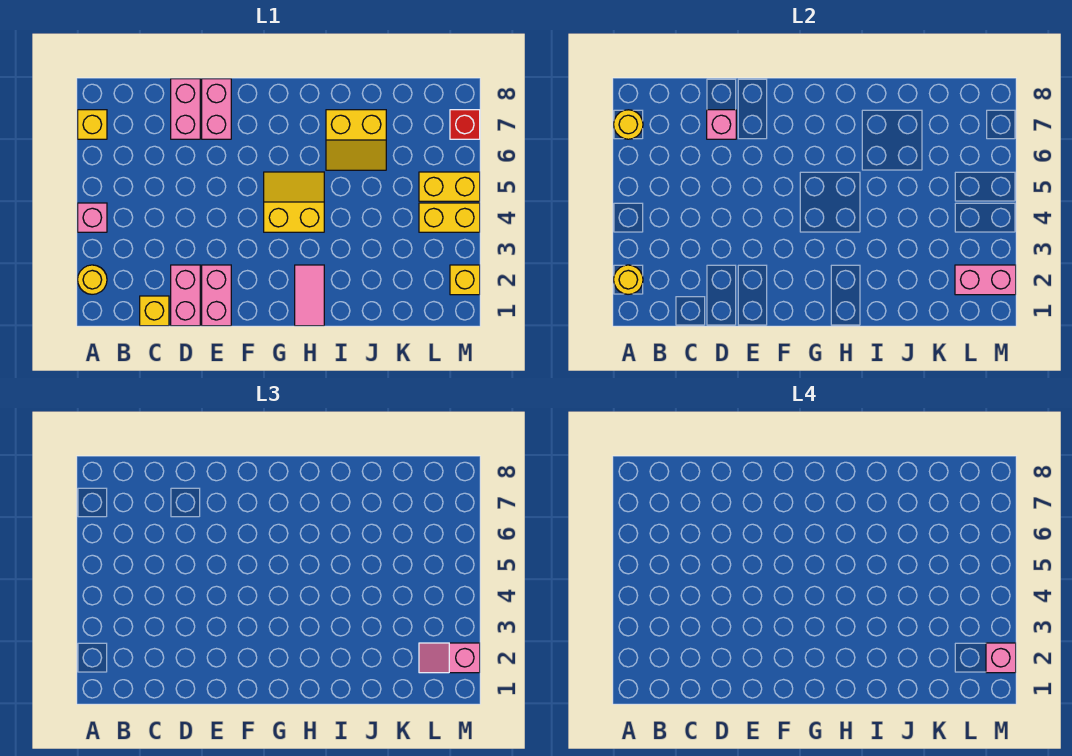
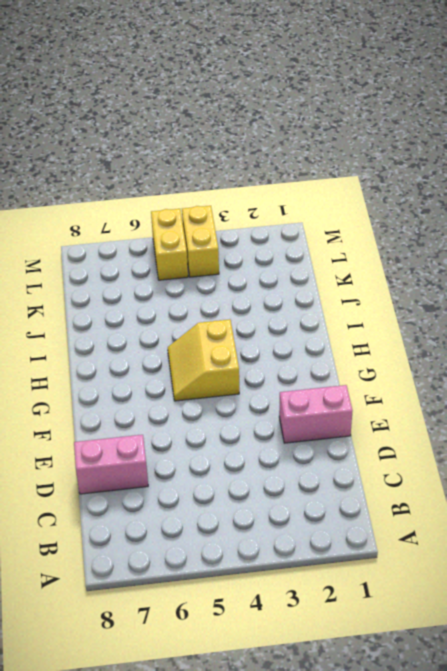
none -> yellow 1x1 round brick [78,265,107,294]
none -> pink 1x1 brick [78,203,107,232]
none -> yellow 1x1 brick [78,110,107,139]

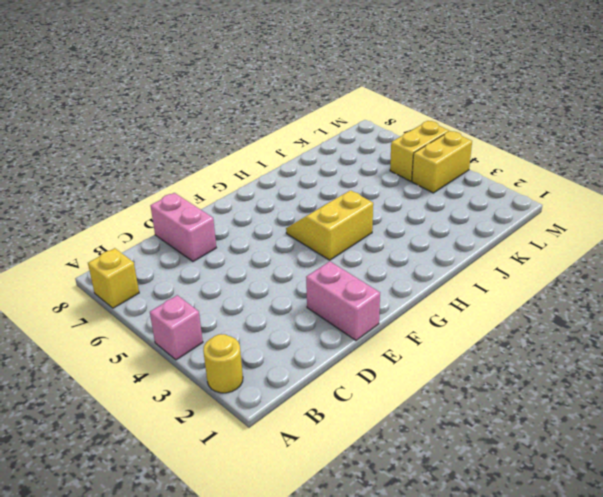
none -> yellow 1x1 brick [140,296,169,326]
none -> pink 1x2 brick [171,265,200,326]
none -> pink 1x2 brick [202,79,231,139]

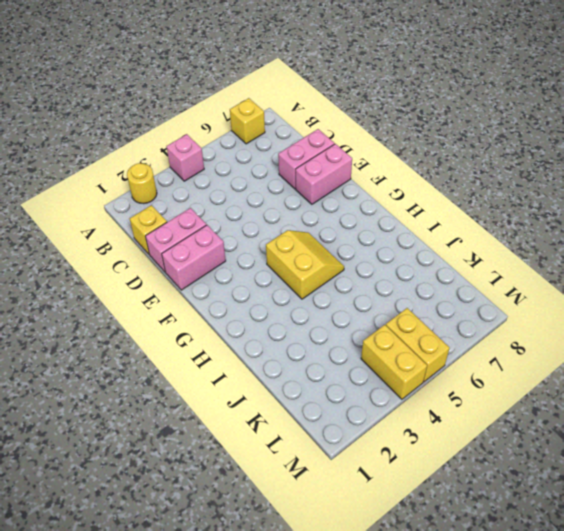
none -> pink 1x2 tile [295,265,324,326]
none -> yellow 2x2 slope [326,110,386,170]
none -> yellow 1x1 brick [450,265,480,295]

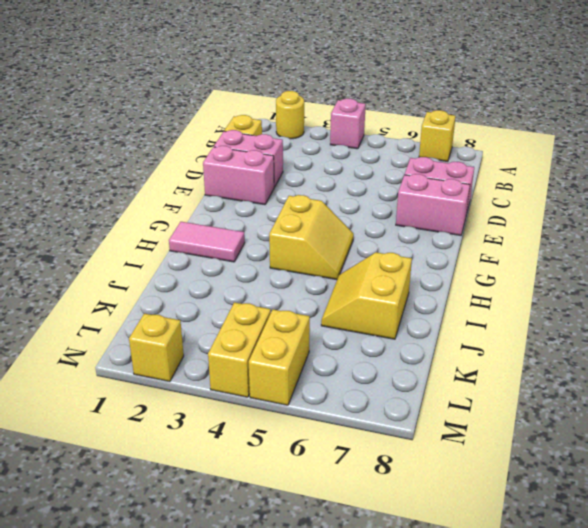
none -> red 1x1 brick [450,110,480,139]
none -> yellow 1x1 round brick [614,265,643,294]
none -> yellow 1x1 round brick [614,110,643,139]

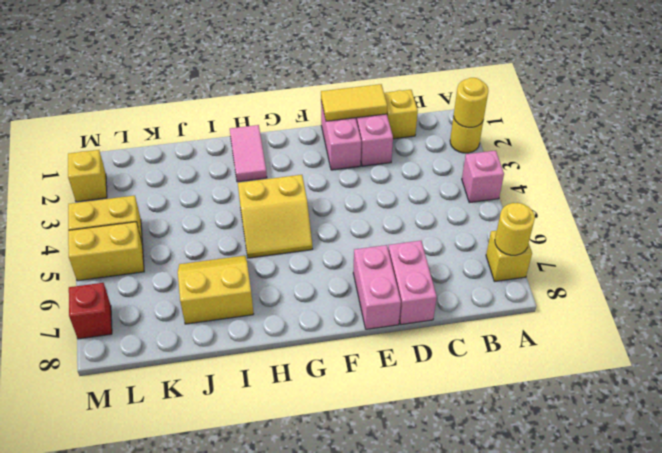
yellow 1x2 tile [321,84,387,121] -> none
none -> pink 1x1 brick [707,110,736,139]
none -> pink 1x2 brick [955,265,1016,295]
none -> pink 1x2 slope [419,643,480,673]

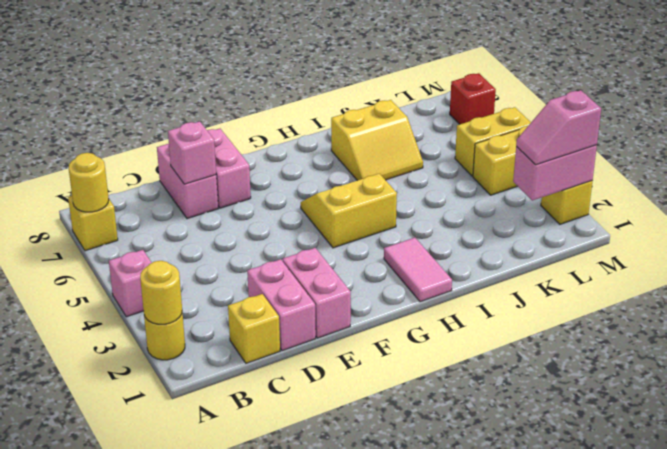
none -> pink 1x1 brick [986,643,1016,673]

